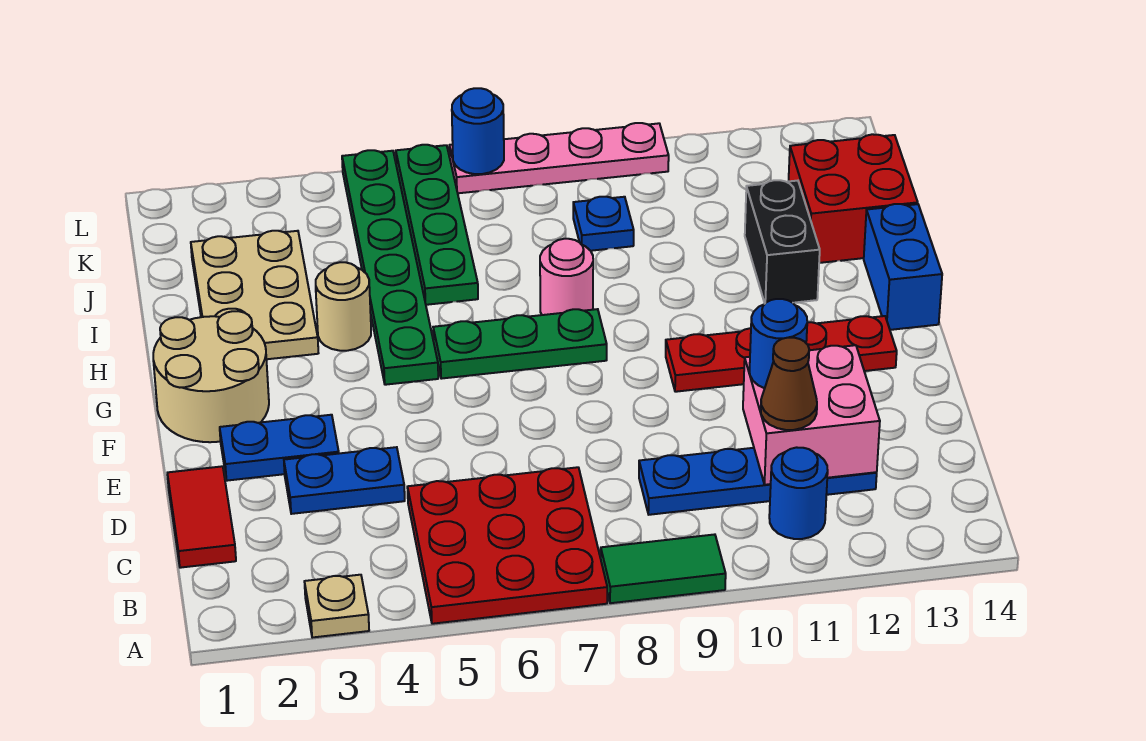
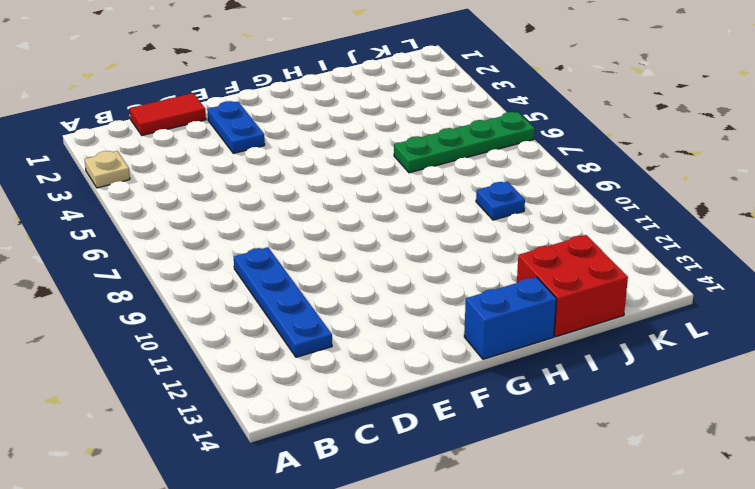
none -> red 3x3 plate [407,467,607,624]
none -> green 1x2 tile [601,534,726,603]
none -> blue 1x1 round brick [769,447,828,539]

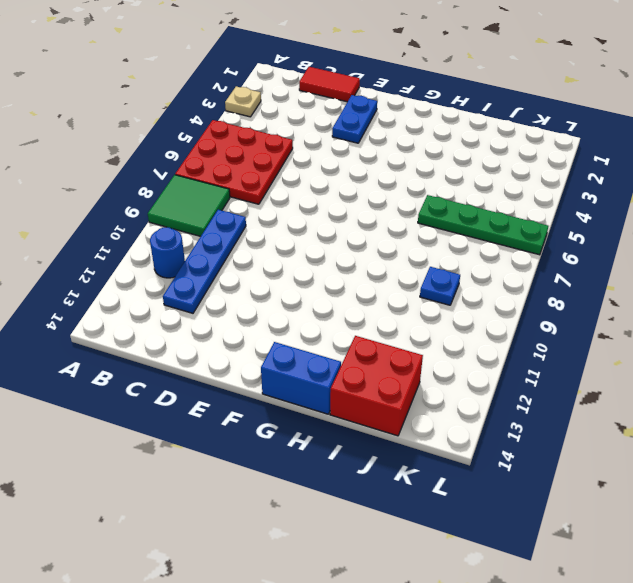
green 2x2 tile [148,175,230,236] -> green 1x2 tile [601,534,726,603]
none -> blue 1x2 plate [284,447,405,514]
none -> tan 2x2 round brick [153,311,269,442]
none -> red 1x4 plate [666,316,897,392]

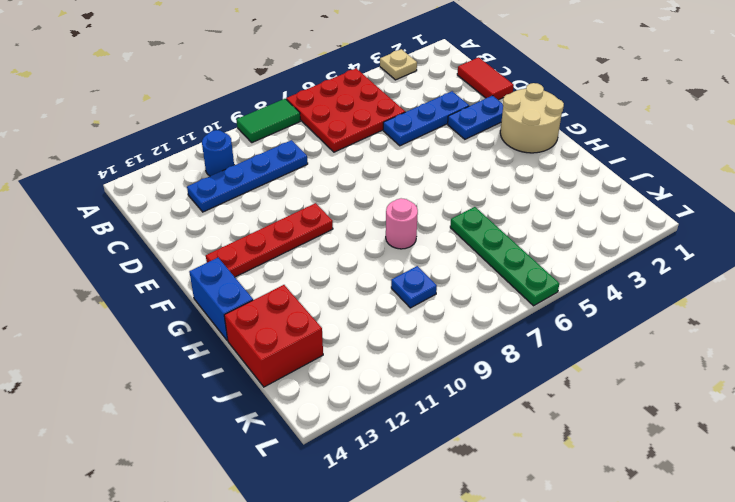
blue 1x3 plate [383,91,469,146] -> blue 1x2 plate [284,447,405,514]
none -> green 1x6 plate [342,150,438,385]
none -> green 1x3 plate [433,309,607,379]
none -> tan 2x3 plate [191,231,318,359]

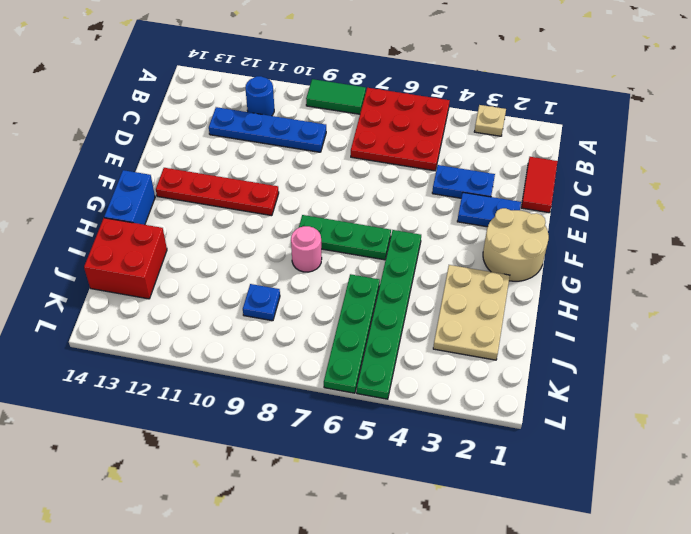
none -> tan 1x1 round brick [316,262,371,351]
none -> black 1x2 brick [745,180,820,303]
none -> pink 1x4 plate [449,123,669,193]

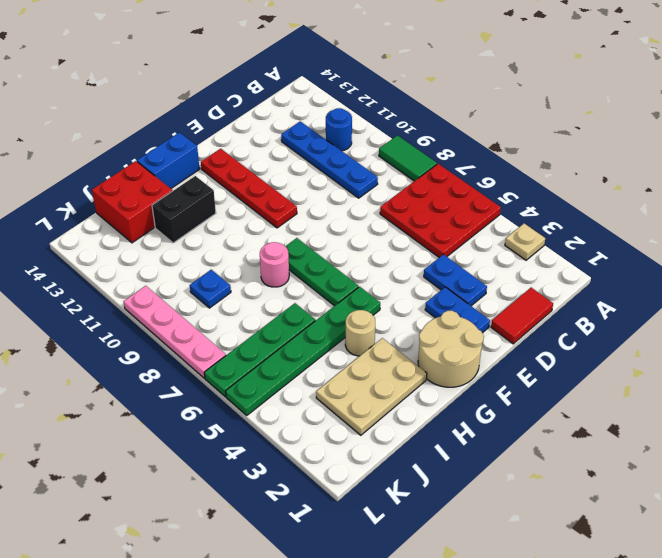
none -> pink 2x2 brick [743,345,880,485]
none -> blue 1x1 round brick [452,88,504,174]
none -> brown 1x1 cone [761,338,817,430]

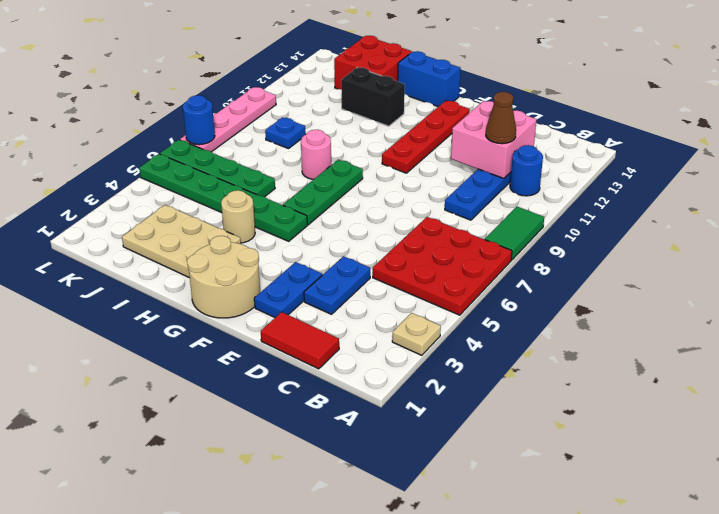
none -> blue 1x1 round brick [750,299,807,388]

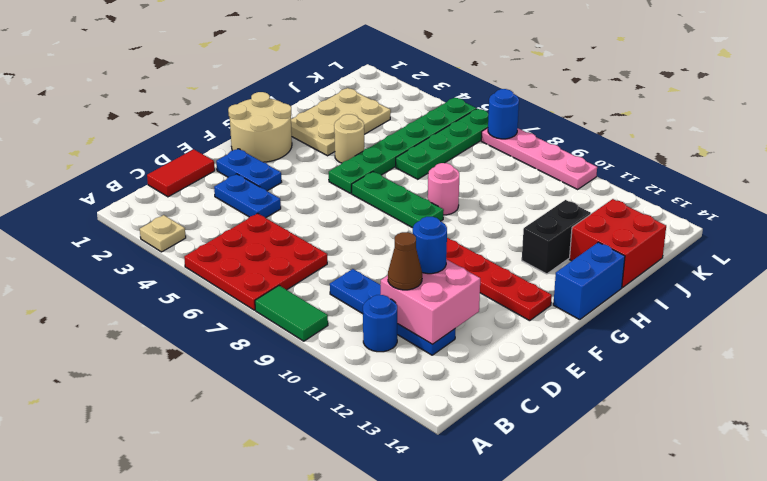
none -> blue 1x1 plate [573,197,634,251]

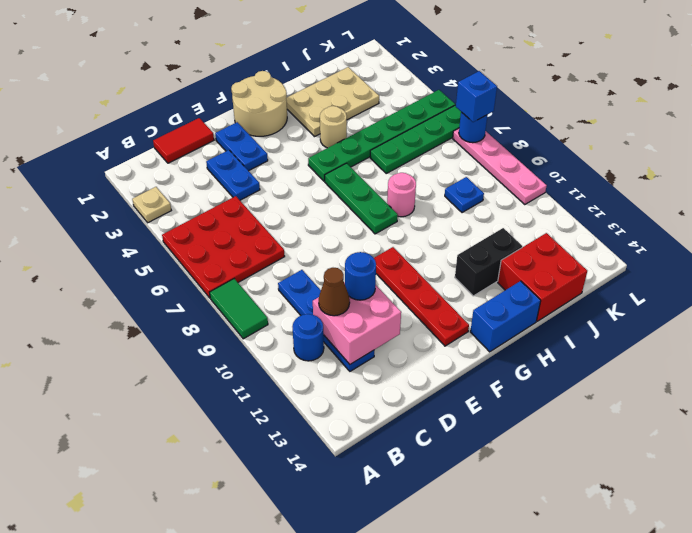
blue 1x1 brick [456,71,497,122] -> none

